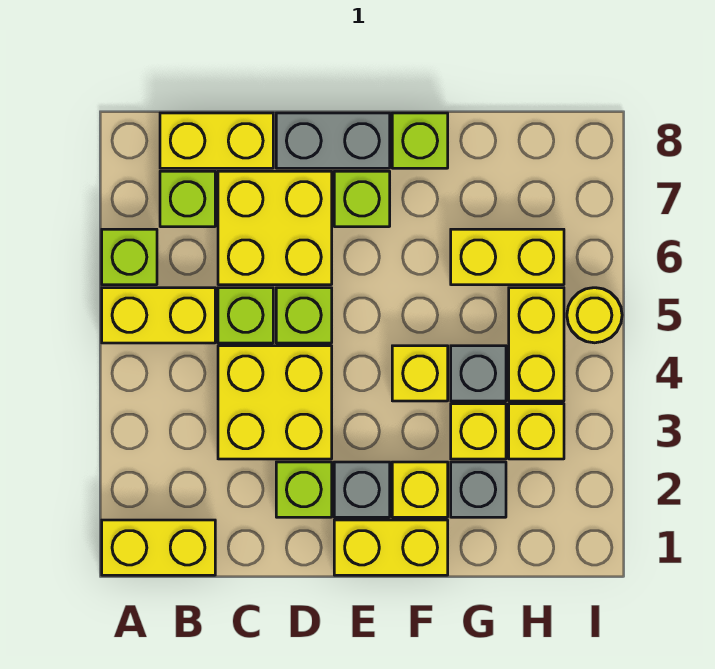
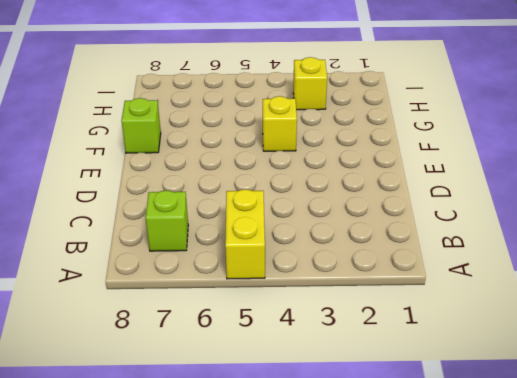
none -> yellow 1x2 brick [102,520,215,575]
none -> lime 1x1 brick [102,229,157,285]
none -> yellow 1x2 brick [160,113,273,168]

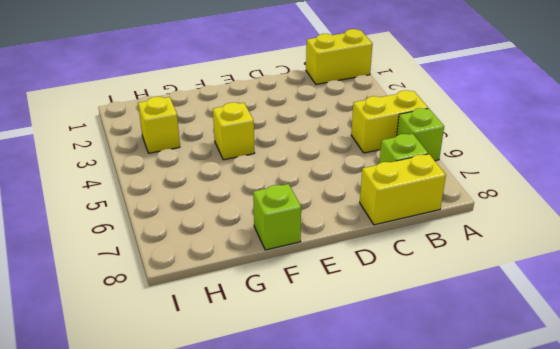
none -> yellow 2x2 brick [218,346,332,459]
none -> lime 1x1 brick [218,288,273,343]
none -> yellow 2x2 brick [218,171,332,285]

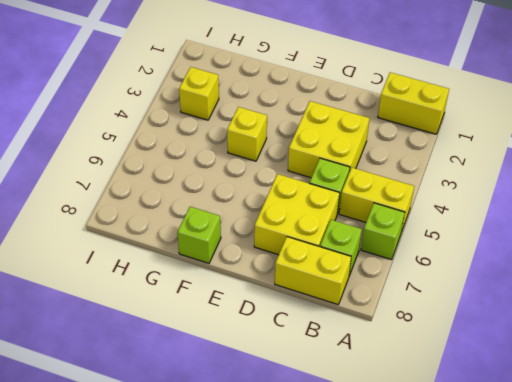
none -> lime 1x1 brick [276,462,332,517]
none -> lime 1x1 brick [276,288,332,343]
none -> grey 1x2 brick [276,113,390,168]

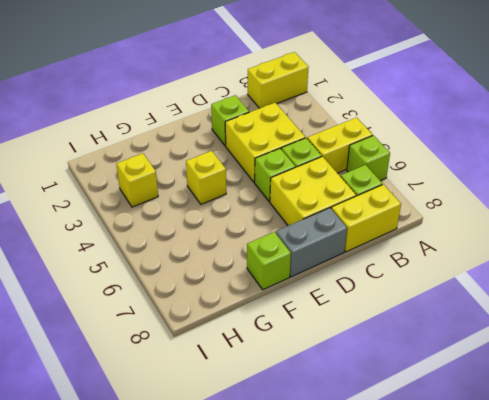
none -> yellow 1x2 brick [334,520,448,575]
none -> grey 1x1 brick [334,462,390,517]
none -> lime 1x1 brick [334,171,390,227]

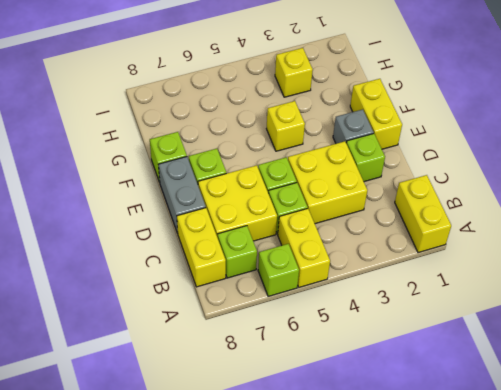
none -> yellow 1x1 brick [392,462,448,517]
none -> grey 1x1 brick [451,462,506,517]
none -> yellow 1x1 brick [451,404,506,459]

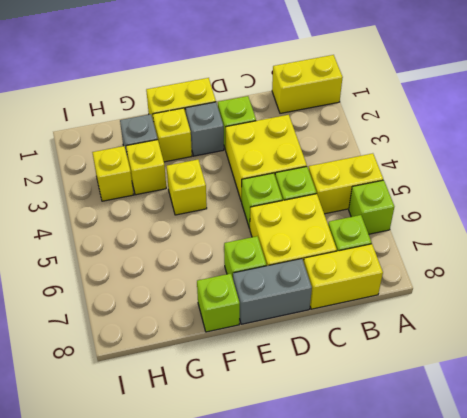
none -> grey 1x1 brick [451,346,506,401]
none -> yellow 1x2 brick [451,229,564,285]
none -> yellow 1x2 brick [509,288,564,401]

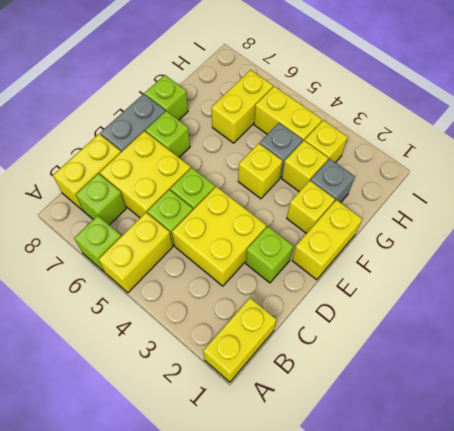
none -> grey 1x1 brick [334,462,390,517]
none -> yellow 1x1 round brick [567,288,622,343]

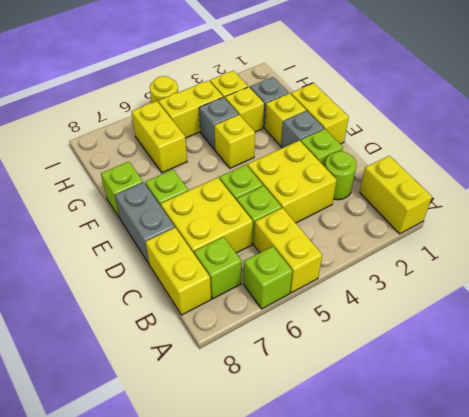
lime 1x1 round brick [325,151,357,200] -> none

